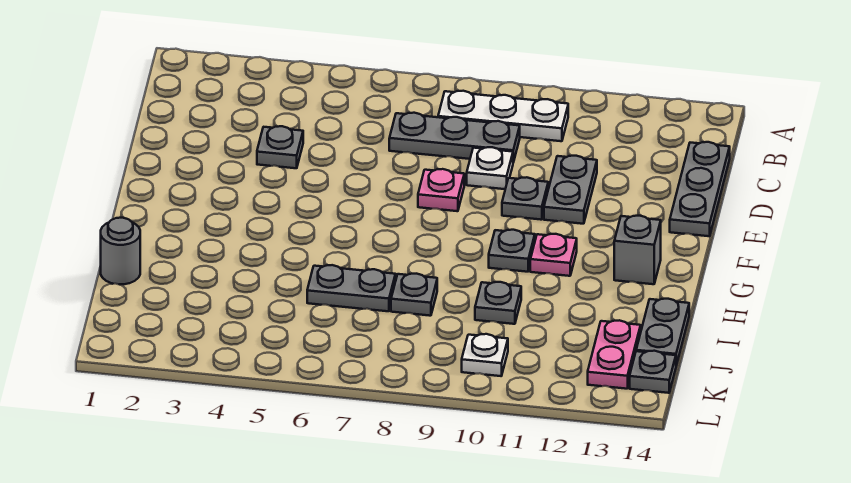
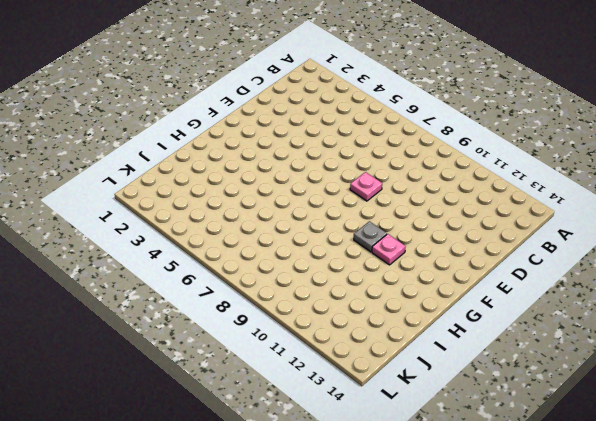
none -> white 1x3 plate [438,91,568,141]
none -> grey 1x3 plate [389,113,520,162]
none -> grey 1x3 plate [670,142,730,236]

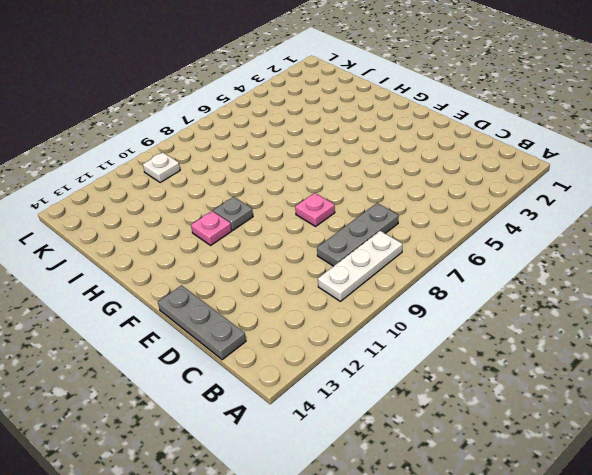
none -> grey 1x1 plate [257,126,303,168]
none -> white 1x1 plate [467,147,513,189]
none -> grey 1x2 plate [544,156,597,224]

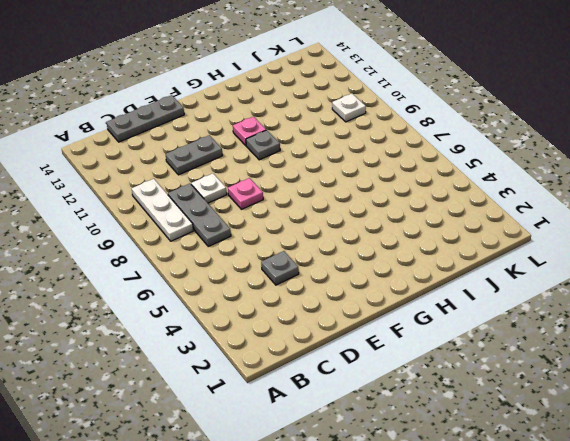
none -> grey 1x1 plate [502,177,548,220]
none -> grey 1x1 brick [614,216,661,284]
none -> grey 1x1 round brick [101,218,140,284]

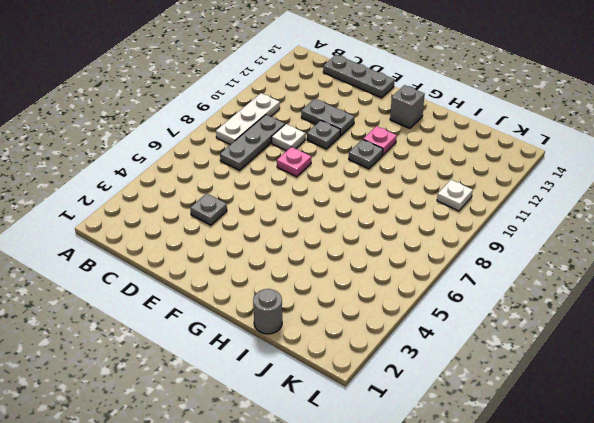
none -> grey 1x2 plate [307,265,396,311]
none -> grey 1x1 plate [391,274,437,316]
none -> grey 1x1 plate [475,282,521,324]

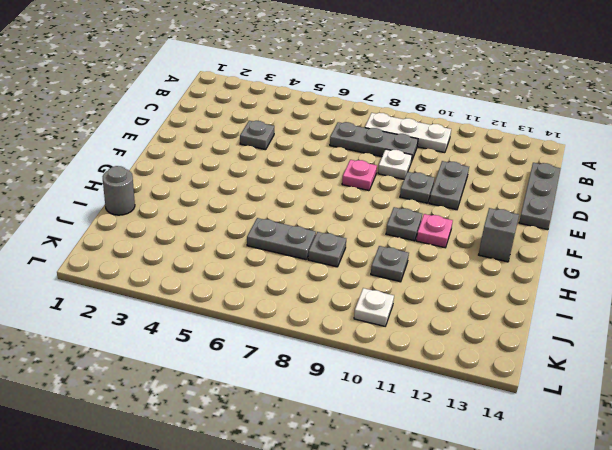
none -> grey 1x2 plate [636,299,689,365]
none -> pink 1x2 plate [588,320,641,389]
none -> grey 1x1 plate [630,351,676,393]

